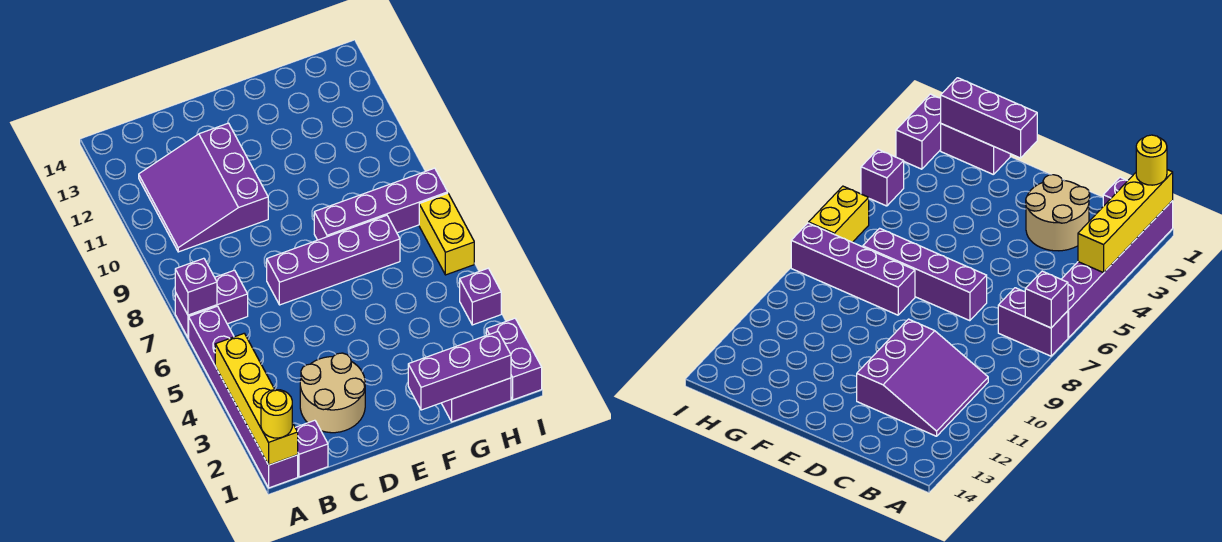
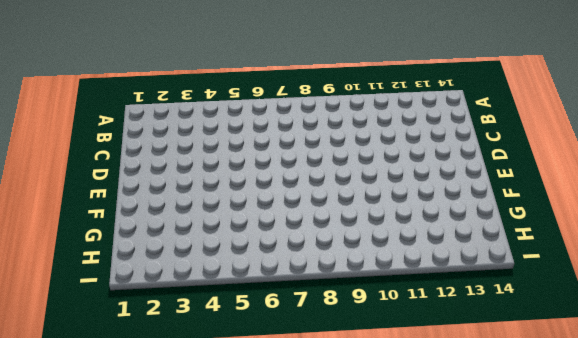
none -> purple 1x6 brick [189,306,298,488]
none -> purple 1x2 brick [175,270,248,338]
none -> purple 1x1 brick [295,420,328,477]

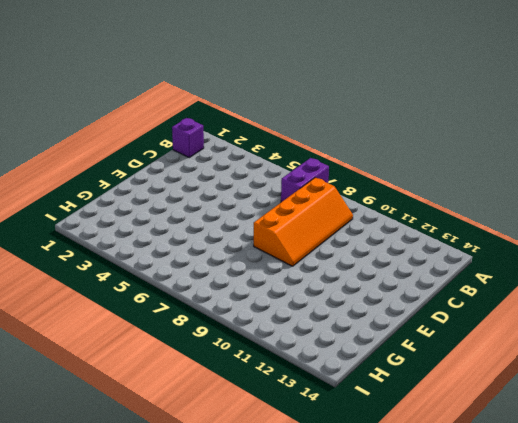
orange 2x4 slope [254,177,353,266] -> none
none -> purple 1x6 brick [189,306,298,488]
none -> purple 3x3 slope [139,123,268,252]
none -> tan 2x2 round brick [300,353,365,433]

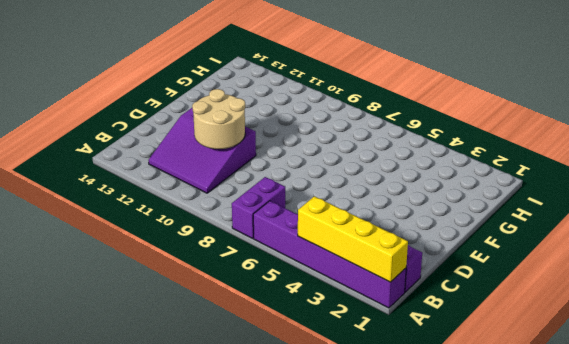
tan 2x2 round brick [192,89,245,149] -> tan 2x2 round brick moved to [300,353,365,433]
none -> purple 1x4 brick [267,215,400,305]
none -> purple 1x4 brick [314,168,448,240]
none -> purple 1x2 brick [442,378,511,422]

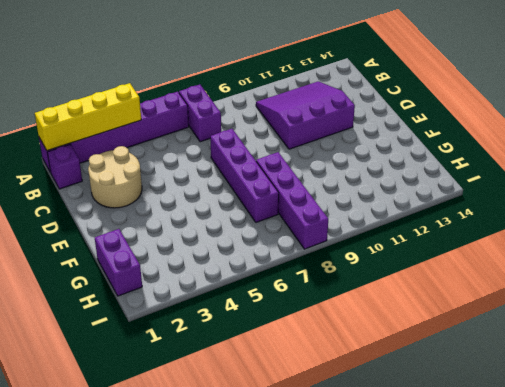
none -> purple 1x2 brick [486,318,542,400]
none -> purple 1x1 brick [460,268,501,325]
none -> yellow 1x2 brick [419,193,474,275]

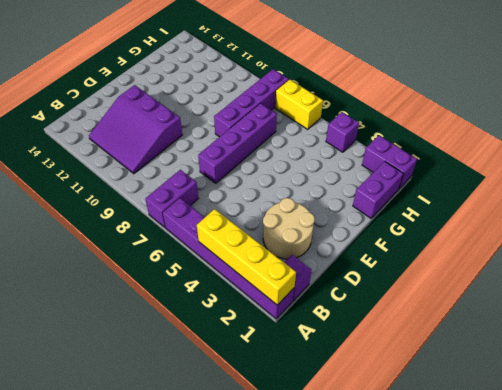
none -> purple 1x1 brick [175,258,217,315]
none -> purple 1x3 brick [408,331,511,410]
none -> yellow 1x1 round brick [261,390,292,438]

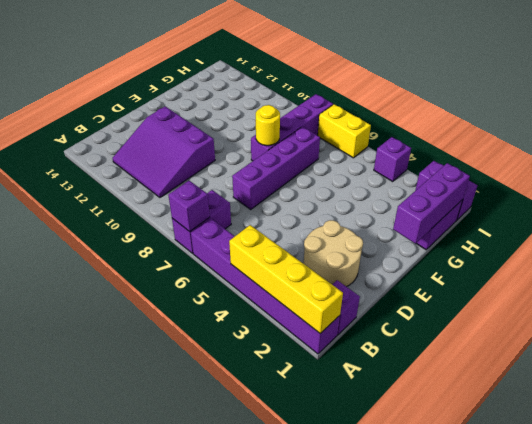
yellow 1x1 round brick [256,105,280,146] -> yellow 1x1 round brick moved to [261,390,292,438]

